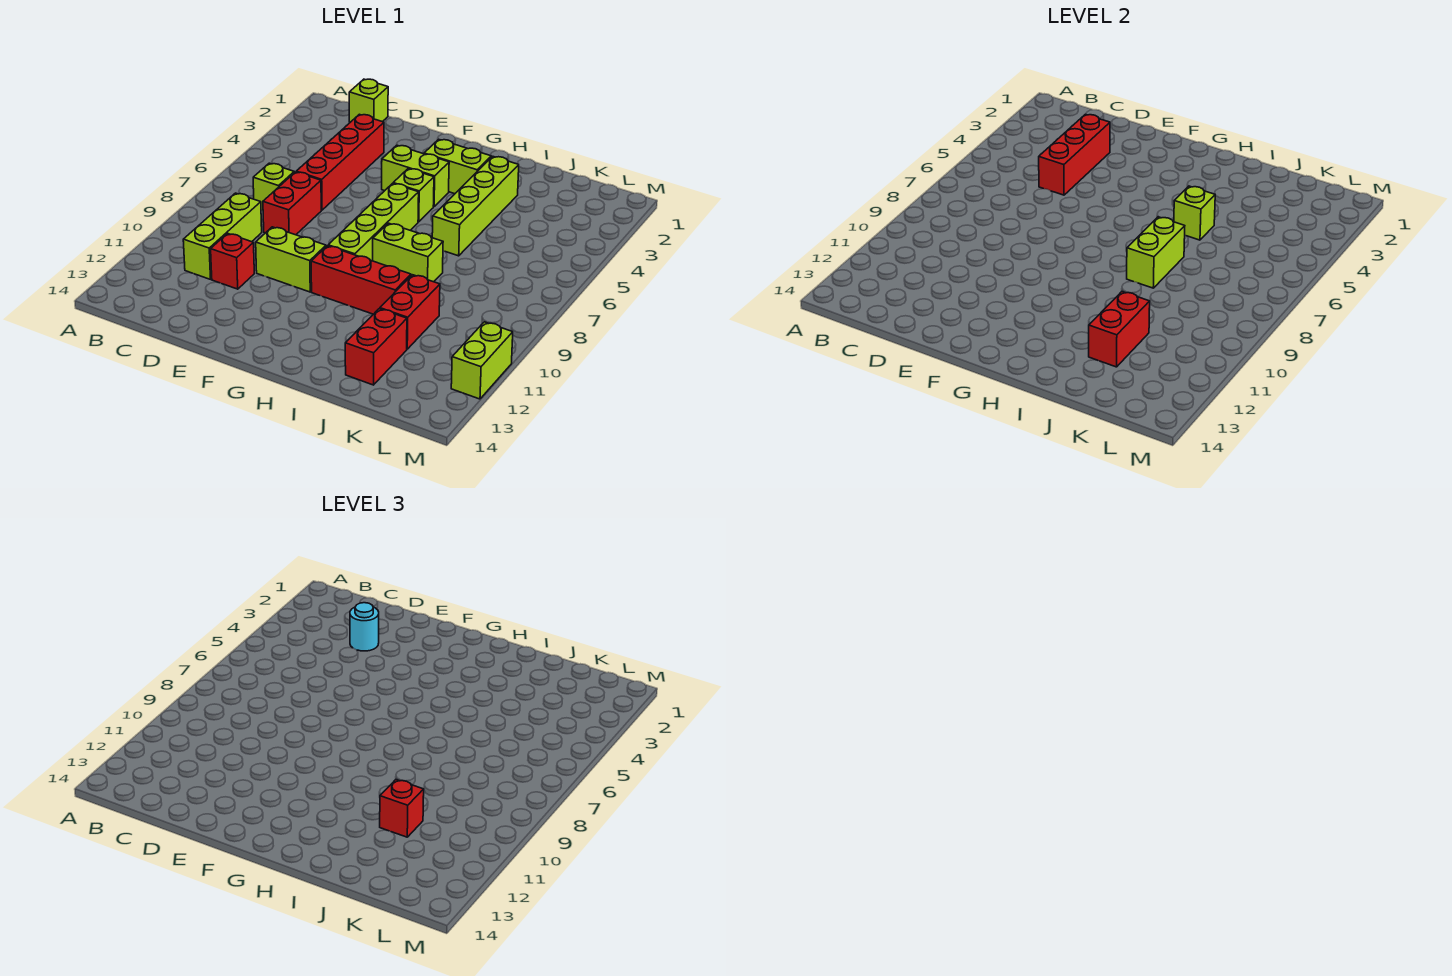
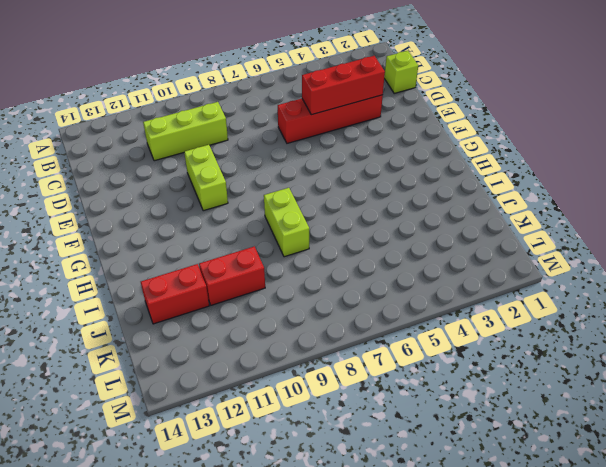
none -> lime 1x1 brick [253,163,294,211]
none -> red 1x2 brick [263,172,321,235]
none -> red 1x1 brick [211,233,254,289]

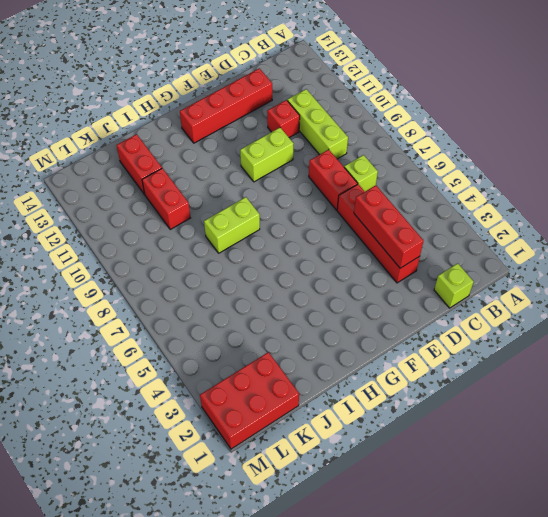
red 1x4 brick [180,68,272,143] -> none
red 2x3 brick [200,352,299,449] -> none
none -> lime 1x2 brick [382,145,449,207]
none -> lime 1x2 brick [424,139,491,194]
none -> lime 1x1 brick [393,169,434,222]

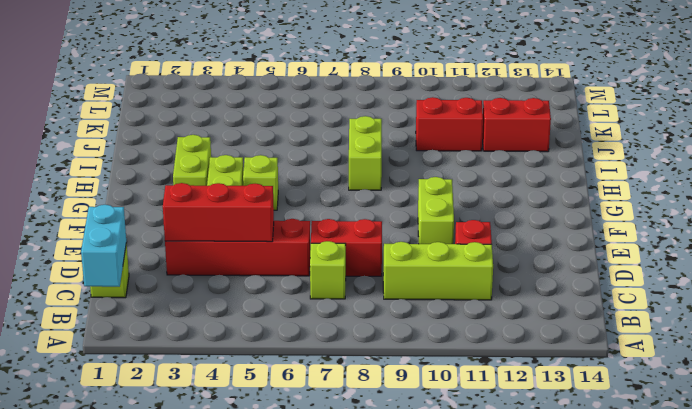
cyan 1x2 brick [81,205,126,287] -> none
none -> lime 1x4 brick [328,183,419,261]
none -> red 1x3 brick [311,246,411,314]
none -> lime 1x4 brick [432,156,519,256]

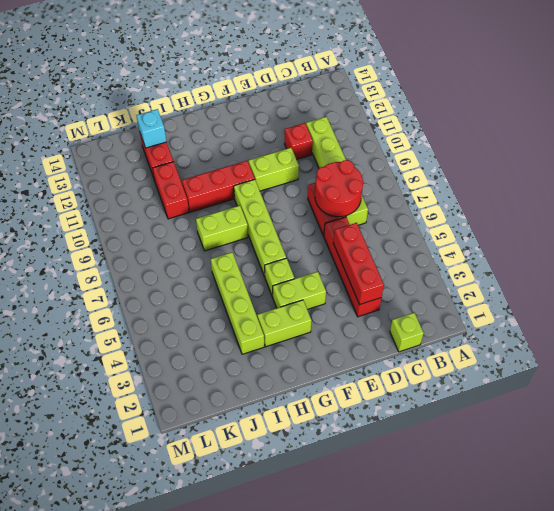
red 2x2 round brick [315,160,363,217] -> none
cyan 1x1 brick [136,109,167,148] -> none
none -> lime 1x2 brick [451,322,513,399]
none -> lime 1x1 brick [1174,186,1215,240]
none -> lime 1x2 brick [1127,217,1185,288]

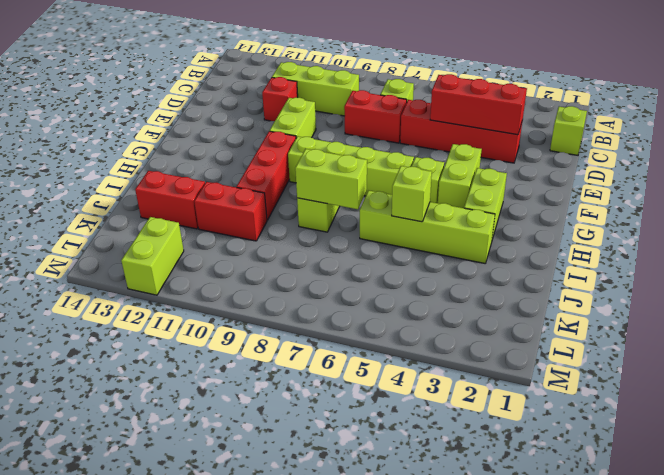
lime 1x2 brick [121,217,184,295] -> lime 1x2 brick turned to [451,322,513,399]
none -> red 1x2 brick [1089,292,1150,367]
none -> cyan 1x1 round brick [350,603,379,651]
none -> red 1x1 brick [380,780,424,837]

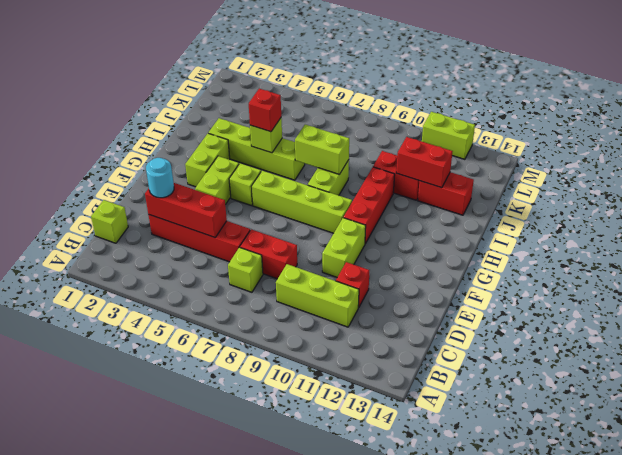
red 1x1 brick [249,89,281,132] -> red 1x1 brick moved to [380,780,424,837]

